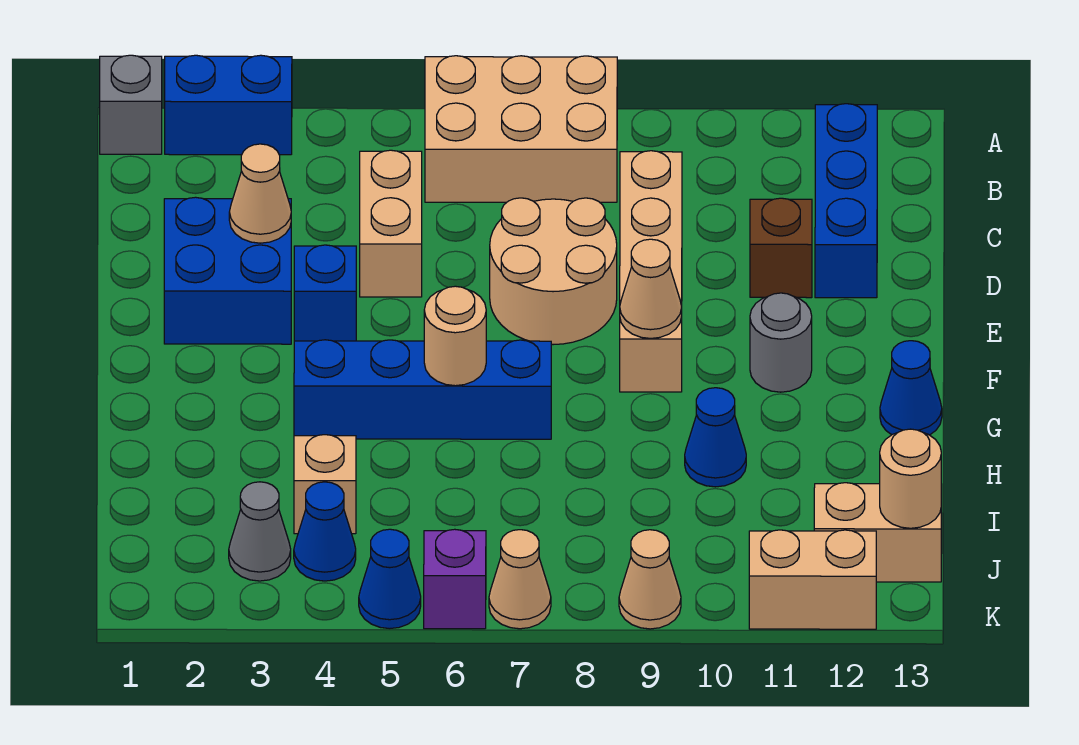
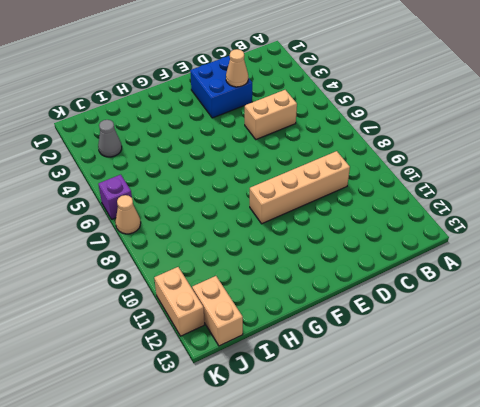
none -> grey 1x1 brick [100,55,162,154]
none -> blue 1x2 brick [165,55,292,155]
none -> tan 2x3 brick [425,56,617,202]

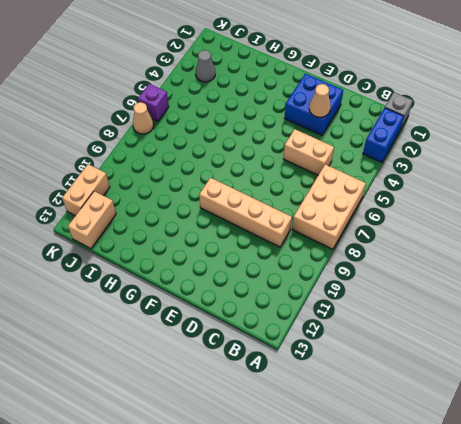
none -> blue 1x3 brick [815,104,877,298]
none -> tan 2x2 round brick [490,198,617,345]
none -> brown 1x1 brick [750,198,812,298]

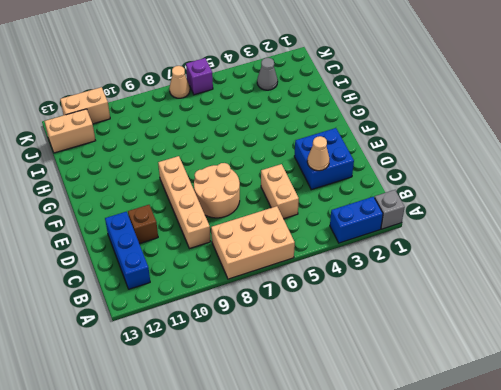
none -> blue 1x1 brick [294,245,356,341]
none -> grey 1x1 round brick [750,293,812,392]
none -> blue 1x4 brick [294,340,551,439]

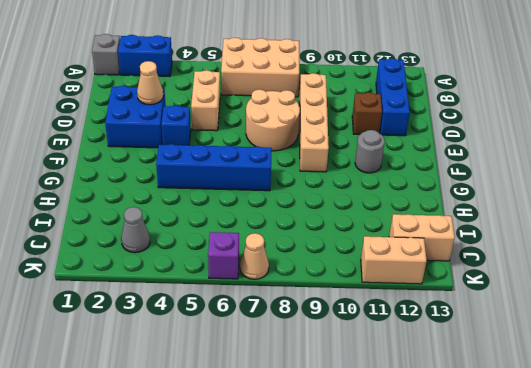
none -> blue 1x1 cone [880,341,942,435]
none -> blue 1x1 cone [685,388,746,487]
none -> tan 1x1 brick [294,435,356,534]

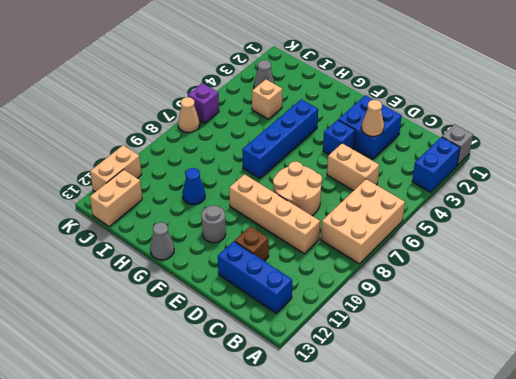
grey 1x1 cone [150,222,174,260] -> blue 1x1 cone [880,341,942,435]
none -> blue 1x1 cone [294,482,356,581]
none -> blue 1x1 cone [359,529,421,629]
none -> tan 1x1 cone [619,530,681,629]

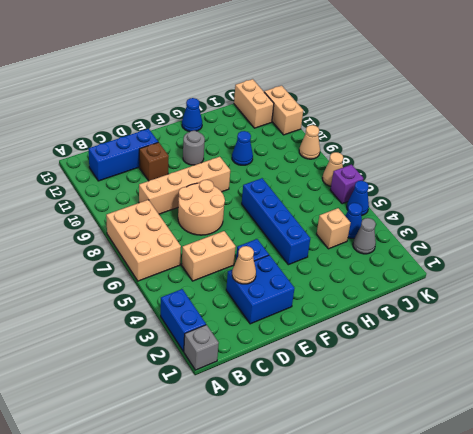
none -> tan 1x1 cone [620,239,682,338]
none -> tan 1x1 round brick [424,286,486,386]
none -> tan 1x1 round brick [880,429,941,528]

